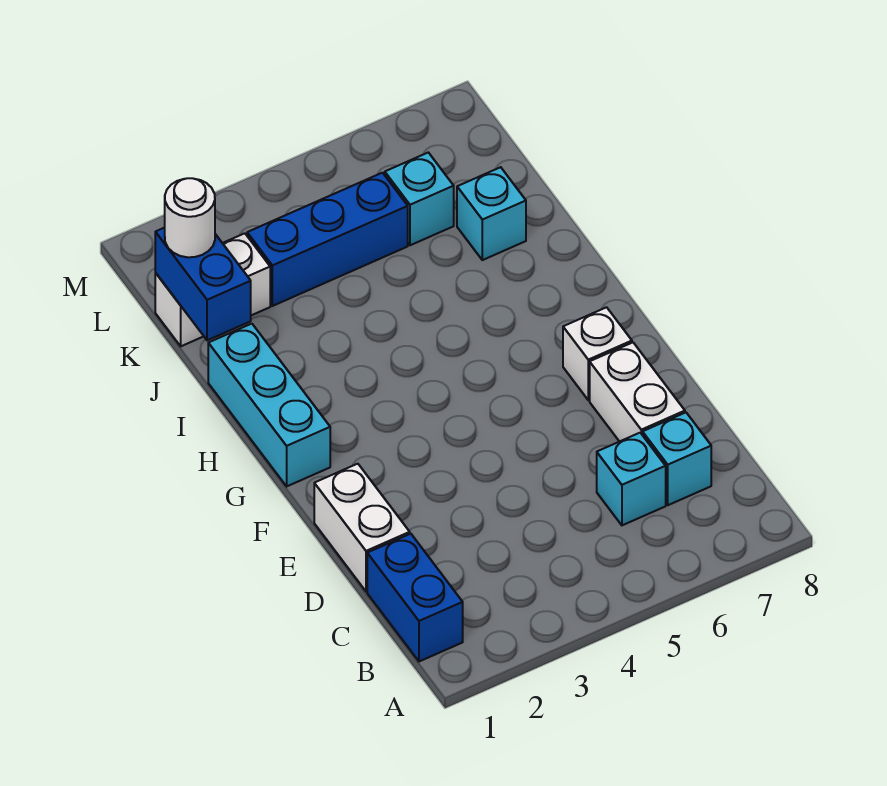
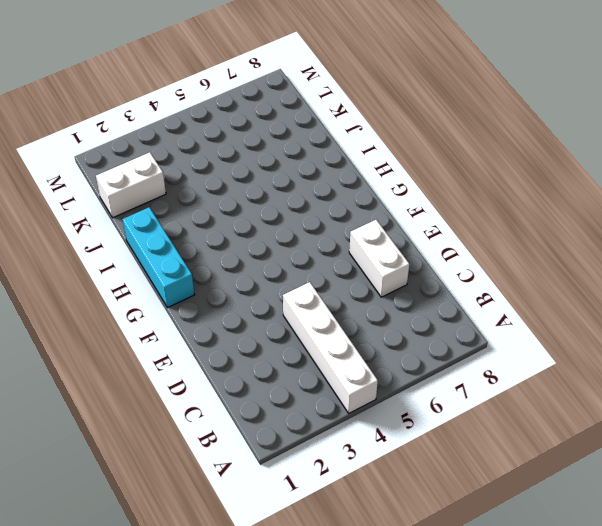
white 1x4 brick [283,282,378,413] -> none
none -> blue 1x2 brick [367,534,463,662]
none -> cyan 1x1 brick [597,433,666,525]
none -> cyan 1x1 brick [643,413,711,505]

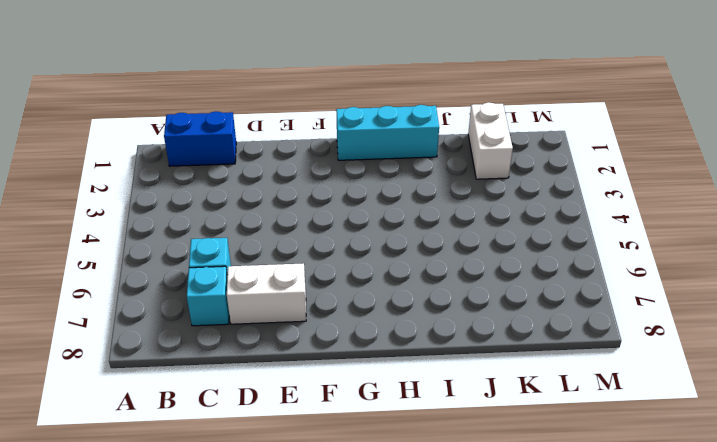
none -> white 1x2 brick [314,464,410,592]
none -> white 1x1 brick [563,307,632,400]
none -> cyan 1x1 brick [457,167,526,260]

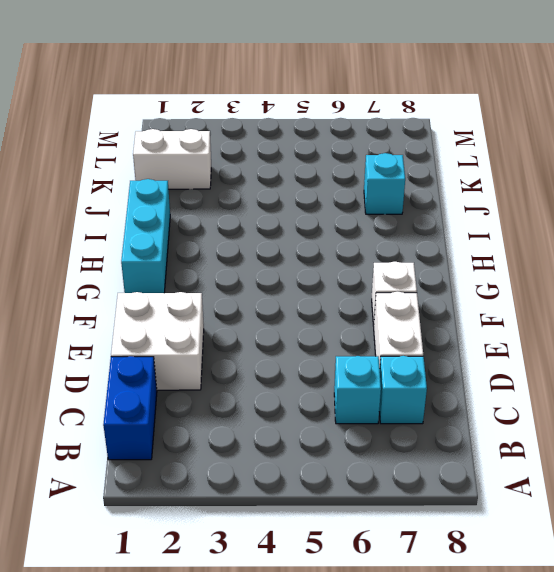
white 2x2 brick [111,292,204,390] -> white 1x2 brick [314,464,410,592]
none -> blue 1x3 brick [247,173,408,306]
none -> cyan 1x1 brick [385,152,454,245]
none -> blue 1x2 brick [155,228,251,340]

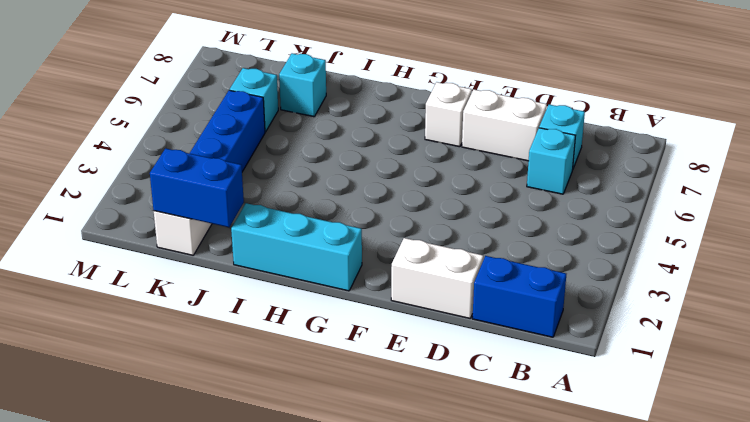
none -> white 1x1 round brick [165,178,215,257]

